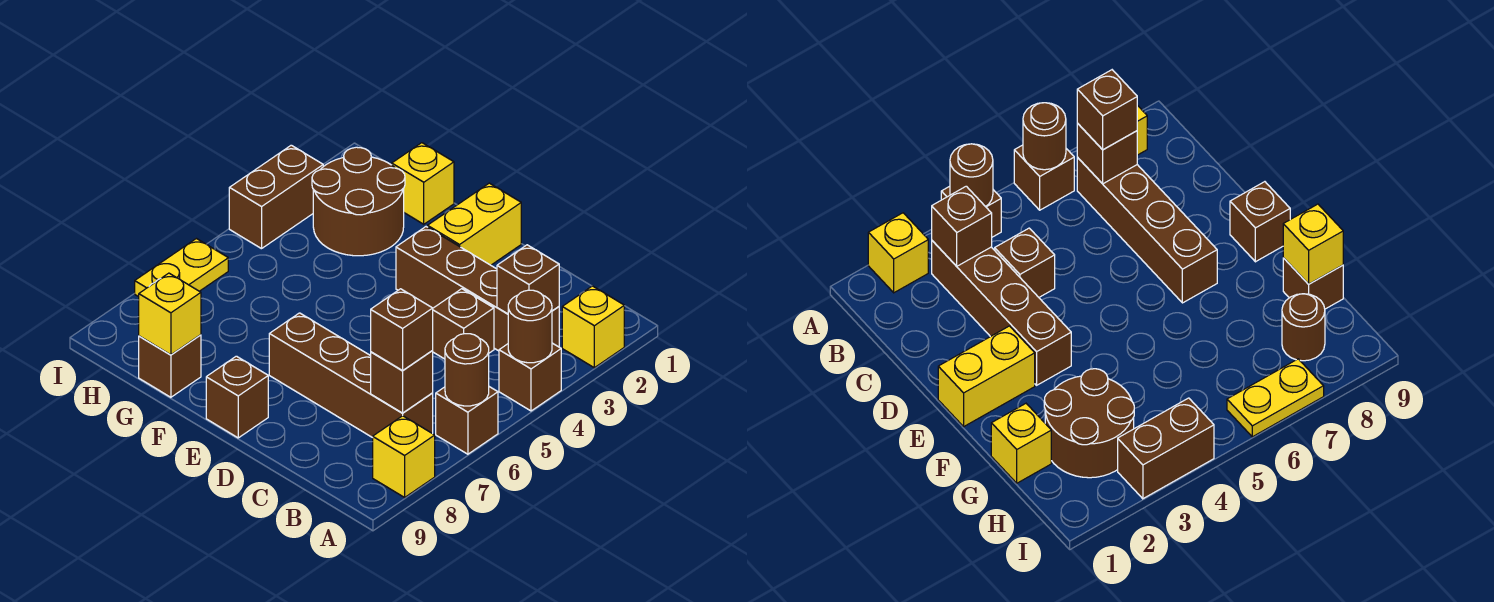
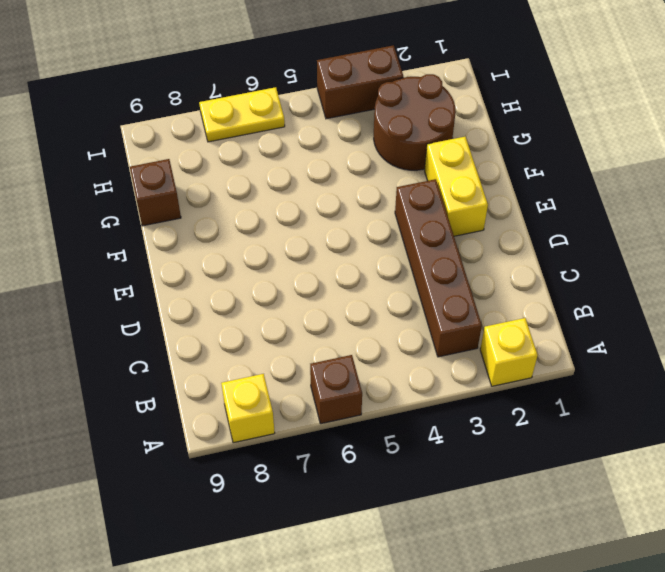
yellow 1x2 brick [424,136,488,236] -> yellow 1x2 brick turned to [428,183,521,265]
none -> brown 1x1 brick [499,343,561,411]
none -> brown 1x4 brick [269,313,433,438]
none -> brown 1x1 brick [432,289,494,359]

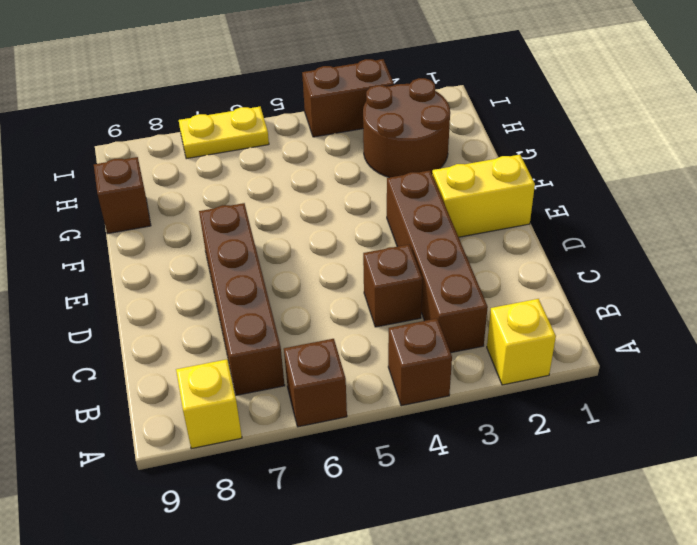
none -> brown 1x1 brick [206,356,268,438]
none -> yellow 1x1 brick [392,143,454,224]
none -> brown 1x1 round brick [1282,294,1325,361]

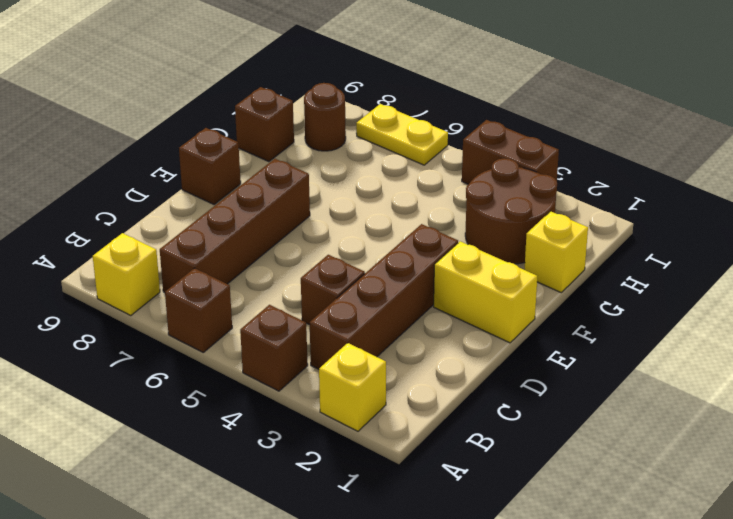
none -> brown 1x1 round brick [508,290,552,363]
none -> brown 1x1 round brick [445,334,489,406]
none -> brown 1x1 brick [497,245,559,314]

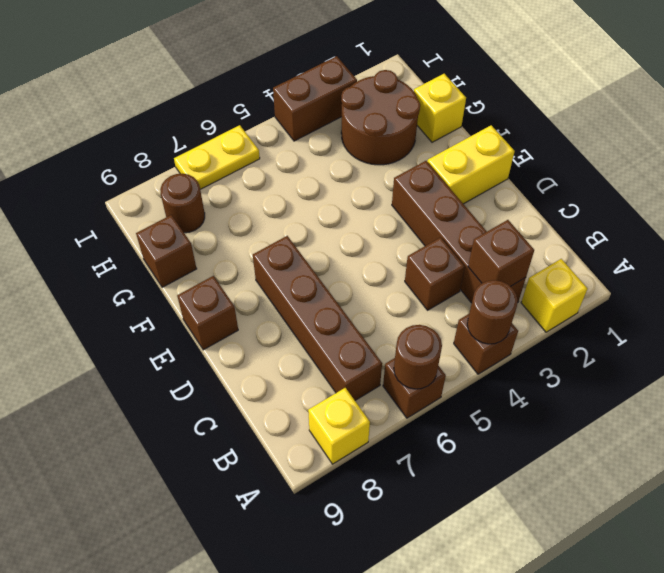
none -> brown 1x1 brick [371,351,433,413]
none -> yellow 1x1 brick [139,273,201,355]
none -> brown 1x1 brick [371,289,433,370]

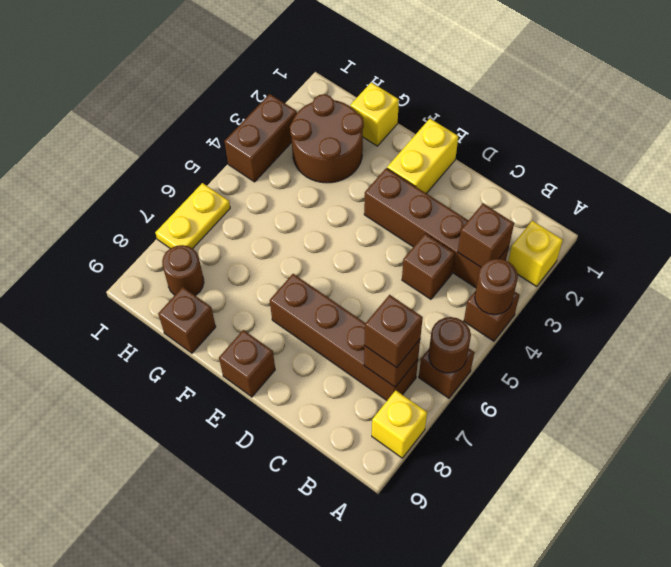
none -> yellow 1x1 brick [139,273,201,355]

